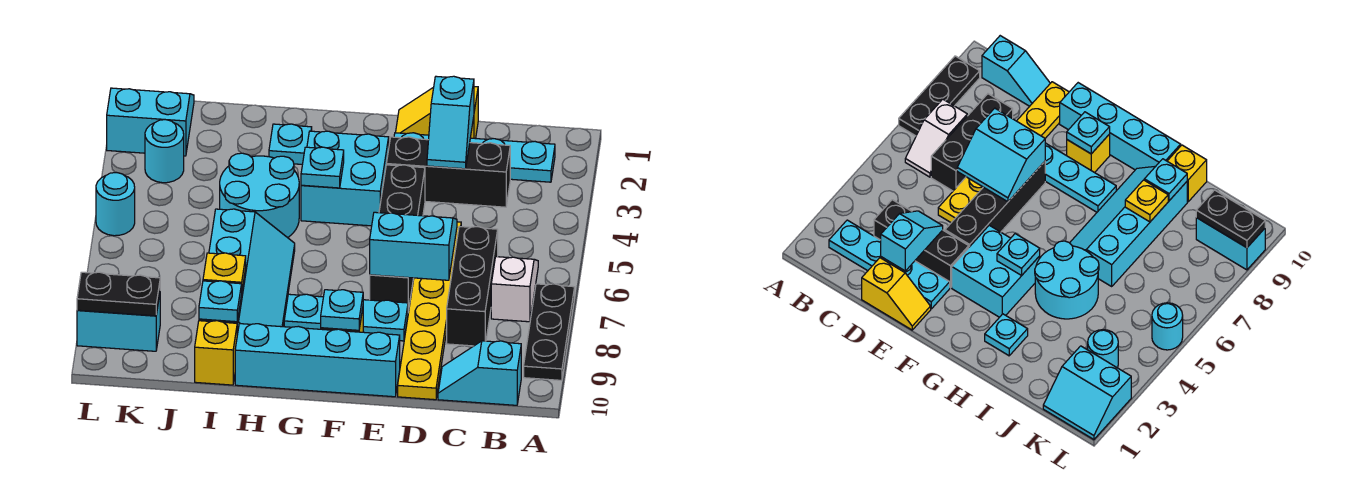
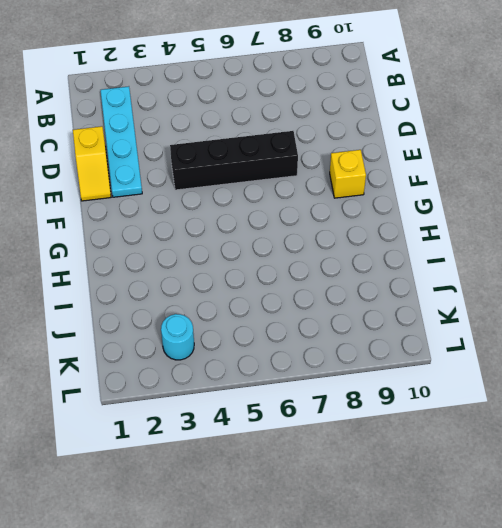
none -> black 1x3 plate [524,284,575,380]
none -> white 1x2 slope [491,257,538,322]
none -> cyan 1x2 slope [438,341,521,405]

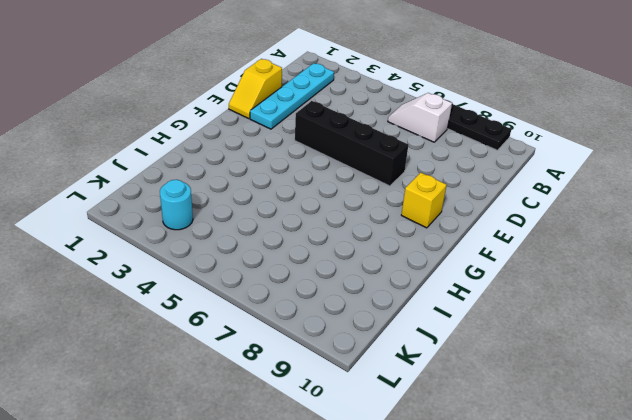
none -> cyan 1x2 slope [438,341,521,405]
none -> black 1x3 brick [387,137,510,207]
none -> black 1x3 brick [447,226,498,346]

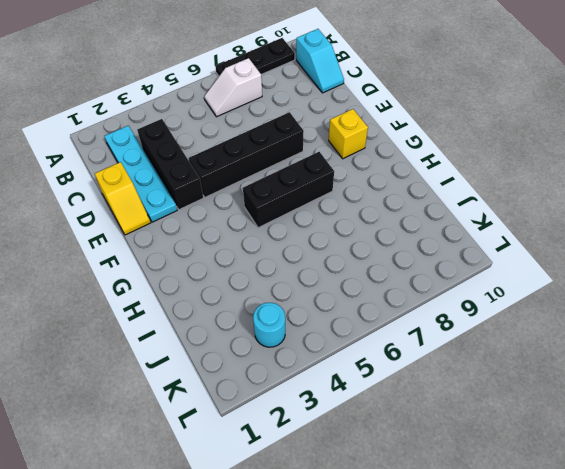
black 1x3 brick [243,152,334,228] -> black 1x3 brick moved to [447,226,498,346]
none -> yellow 1x6 plate [398,222,461,400]
none -> cyan 1x3 plate [284,294,408,341]
none -> cyan 1x4 brick [235,324,400,397]

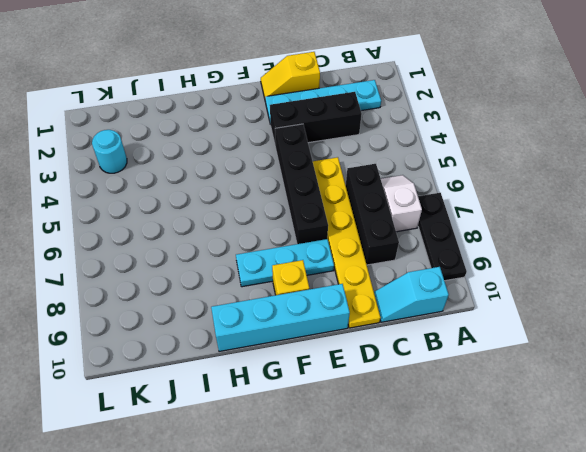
none -> cyan 2x2 brick [301,131,389,226]
none -> cyan 1x1 plate [269,124,312,164]
none -> cyan 2x2 round brick [220,153,299,238]

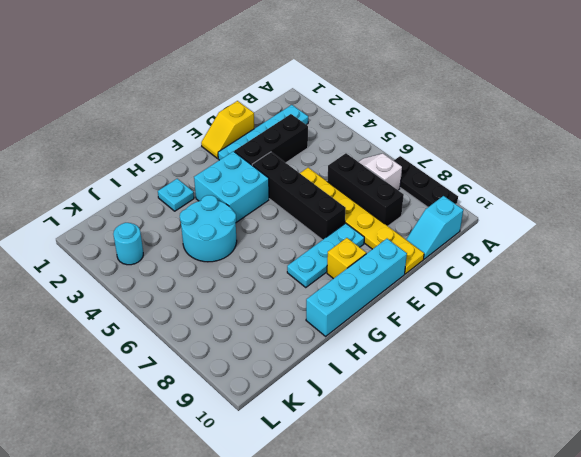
none -> cyan 2x4 slope [199,209,295,335]
none -> yellow 1x1 brick [195,321,237,385]
none -> cyan 2x2 slope [107,88,194,156]

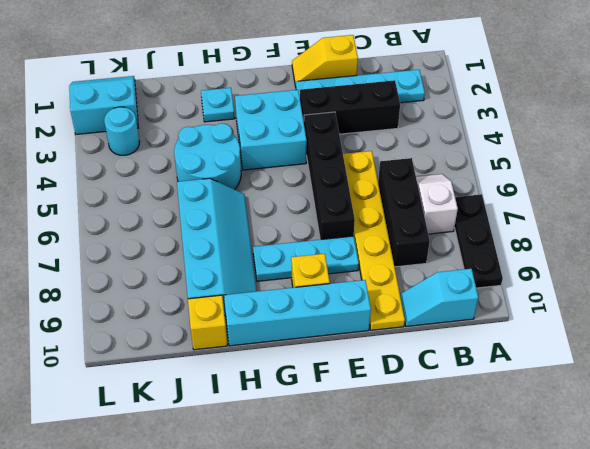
none -> cyan 1x2 brick [77,295,160,351]
none -> cyan 1x1 round brick [96,173,135,236]
none -> cyan 1x2 slope [427,76,474,169]

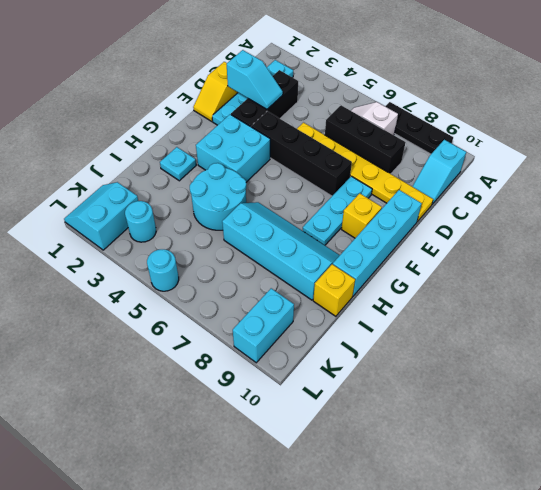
none -> cyan 2x2 slope [370,212,457,280]
none -> cyan 1x1 plate [321,290,363,330]
none -> cyan 1x1 plate [301,147,344,188]

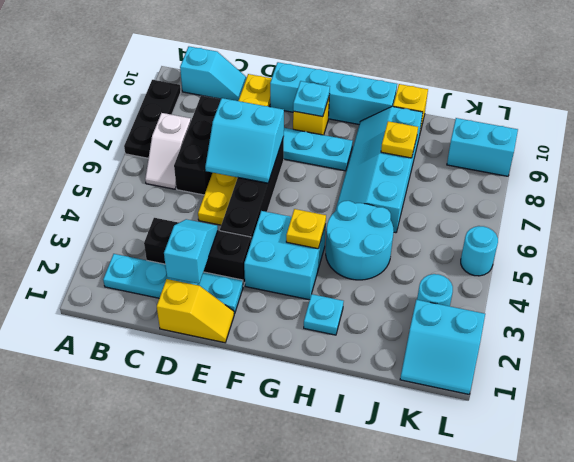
yellow 1x1 plate [286,209,326,249] -> cyan 1x1 plate [301,147,344,188]
none -> cyan 1x1 plate [199,281,242,322]
none -> black 1x2 plate [77,272,160,316]

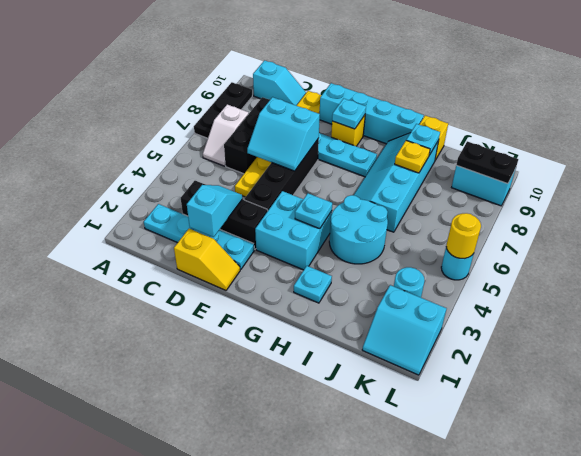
yellow 1x1 round brick [446,213,481,259] -> none

